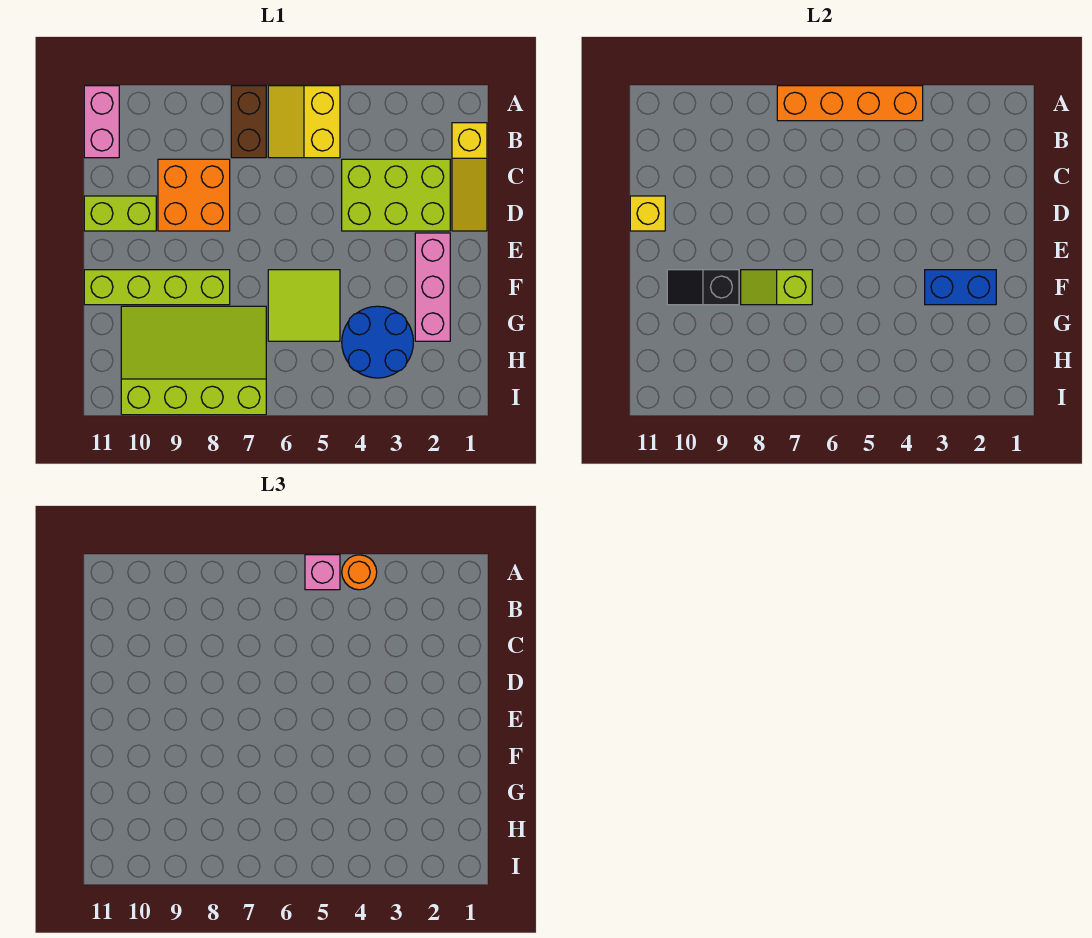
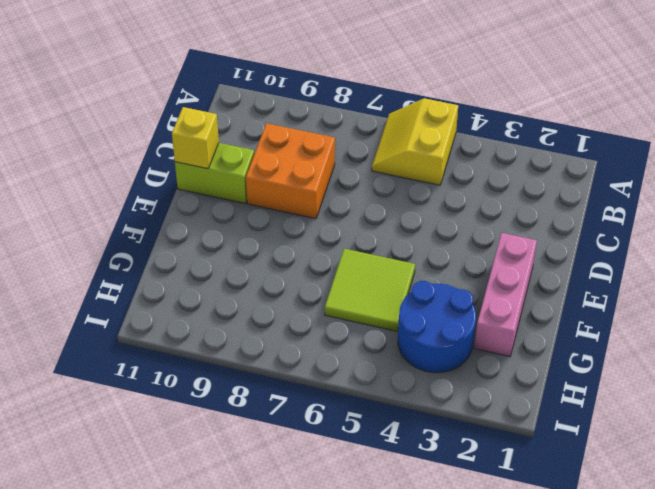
none -> brown 1x2 brick [231,86,266,158]
none -> pink 1x2 brick [84,86,119,158]
none -> yellow 1x3 slope [452,123,487,231]

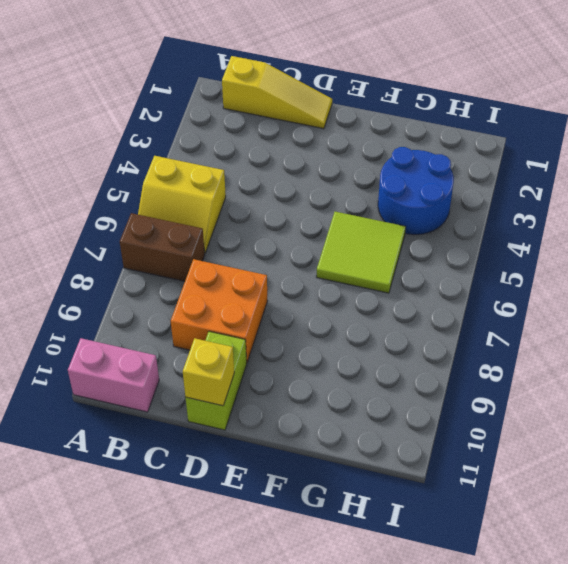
none -> lime 2x3 brick [342,159,450,231]
none -> pink 1x3 brick [415,233,450,341]
none -> lime 1x4 brick [84,270,230,305]

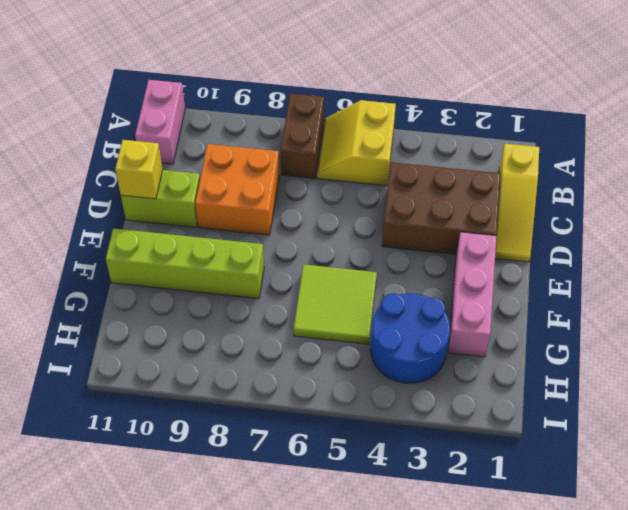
brown 2x3 brick [382,162,501,254] -> lime 2x3 brick [342,159,450,231]
none -> lime 3x4 slope [121,306,266,415]
none -> orange 1x4 brick [777,86,923,121]
none -> blue 1x2 brick [925,270,996,305]

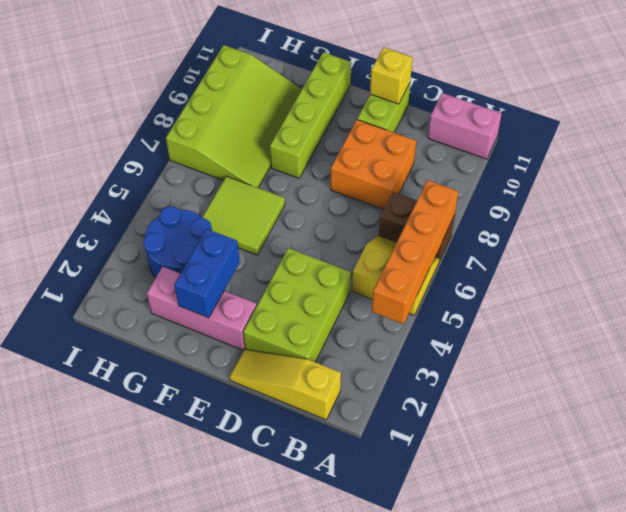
none -> lime 1x2 slope [741,270,812,305]
none -> black 1x2 slope [667,270,739,305]
none -> orange 1x1 round brick [342,555,377,590]

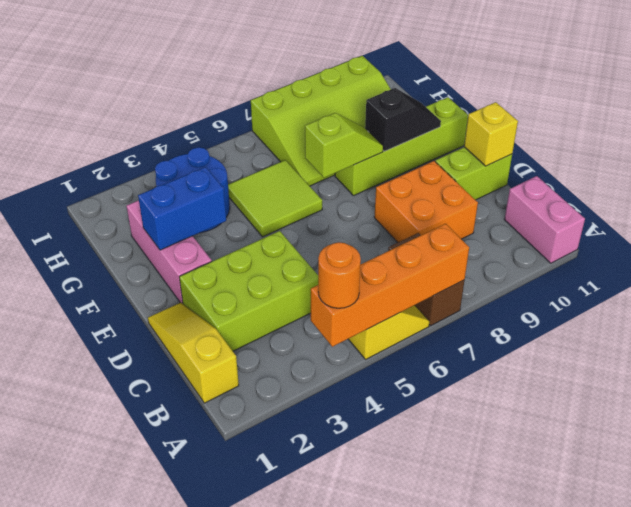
none -> pink 1x1 brick [305,555,340,590]

